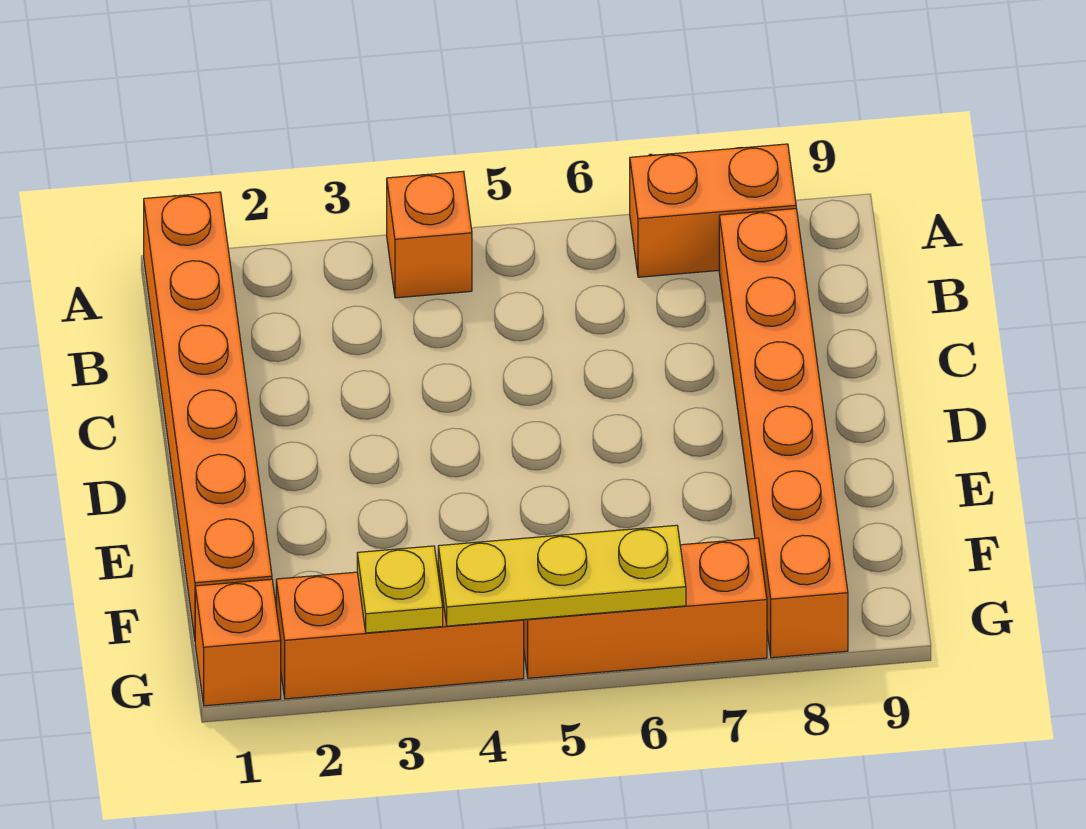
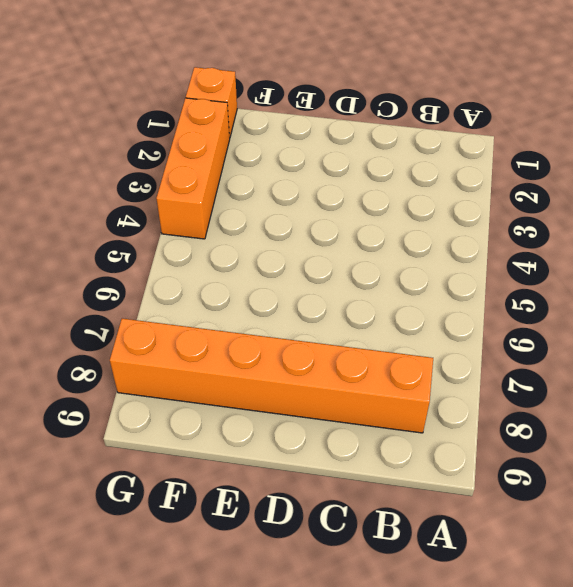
none -> orange 1x6 brick [144,192,272,638]
none -> orange 1x1 brick [387,171,472,298]

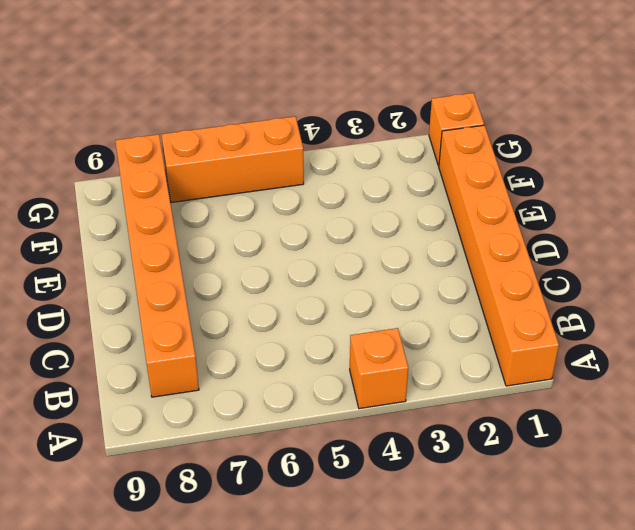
none -> orange 1x2 brick [630,144,796,277]
none -> orange 1x3 brick [276,565,524,699]

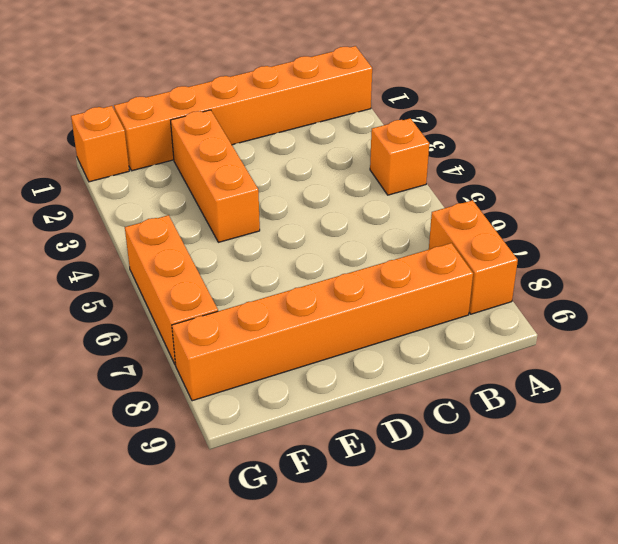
orange 1x3 brick [171,110,260,242] -> orange 1x3 brick moved to [276,565,524,699]
none -> yellow 1x1 plate [357,546,443,633]
none -> yellow 1x3 plate [438,525,686,626]

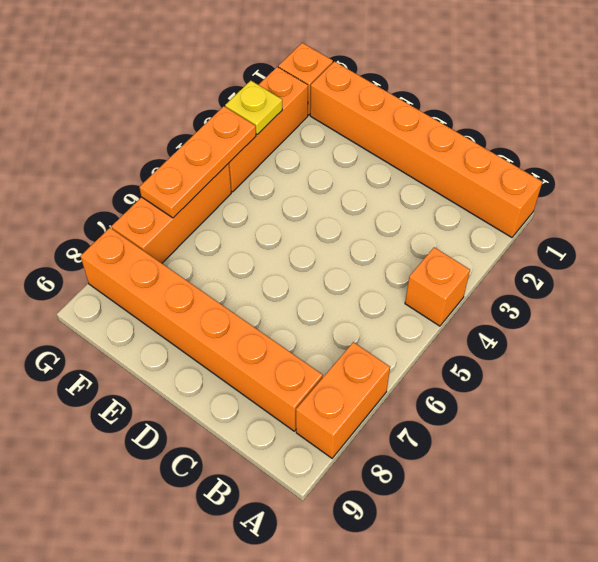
orange 1x3 plate [139,106,256,218] -> yellow 1x3 plate [438,525,686,626]

